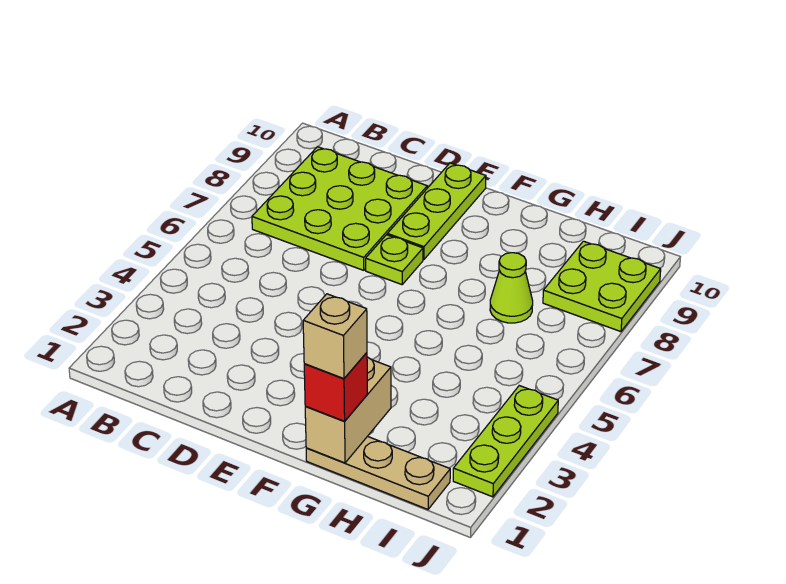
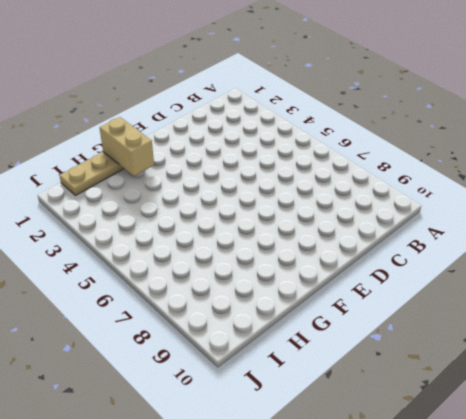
none -> lime 3x3 plate [252,147,427,270]
none -> lime 1x1 plate [366,235,423,285]

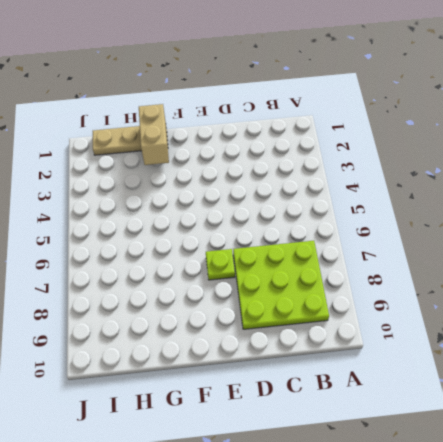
none -> lime 1x3 plate [387,163,486,260]
none -> lime 1x1 cone [490,253,533,323]

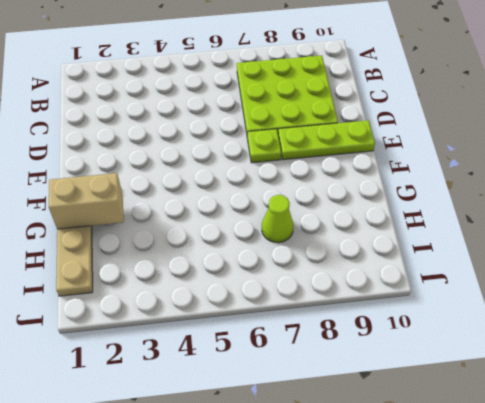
none -> lime 2x2 plate [543,241,661,332]
none -> lime 1x3 plate [453,386,558,497]

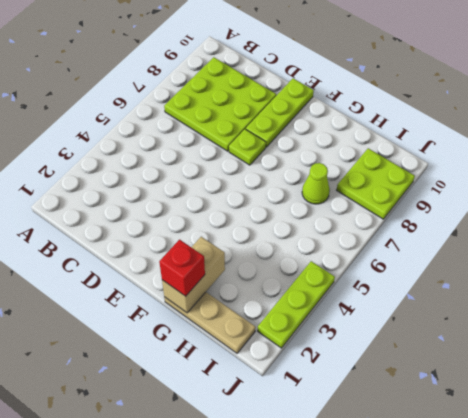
none -> tan 1x1 brick [303,294,367,379]

